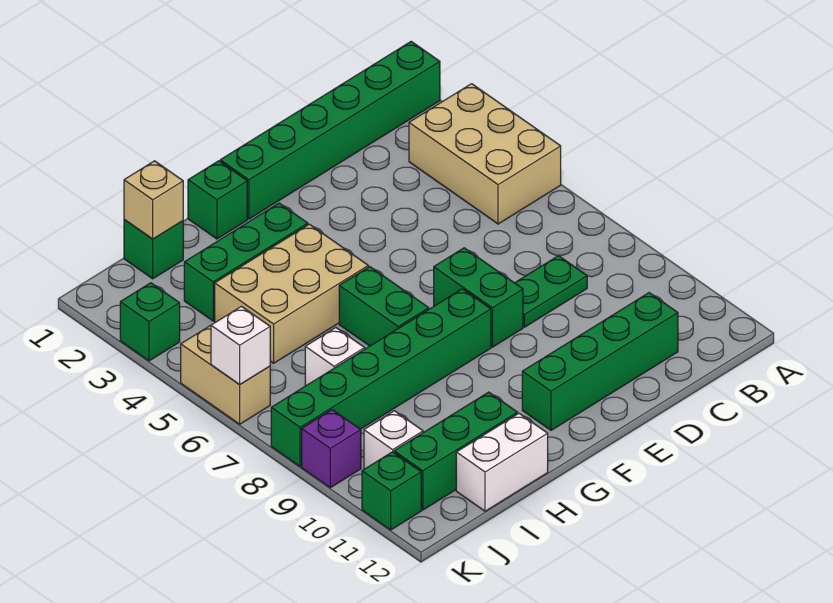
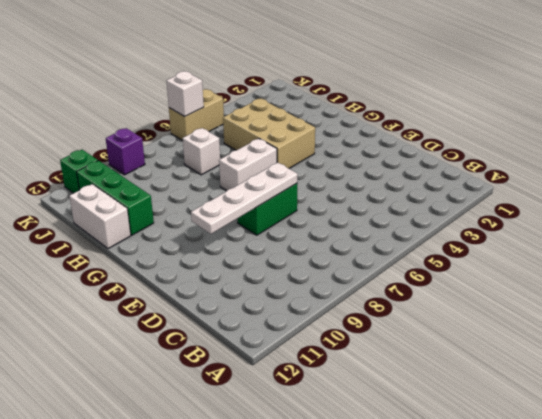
white 1x4 plate [191,163,298,234] -> none
white 1x2 brick [219,138,277,191] -> green 1x2 brick [339,267,429,346]
none -> green 1x6 brick [220,42,440,219]
none -> tan 2x3 brick [409,84,561,224]
none -> green 1x2 plate [515,256,587,327]

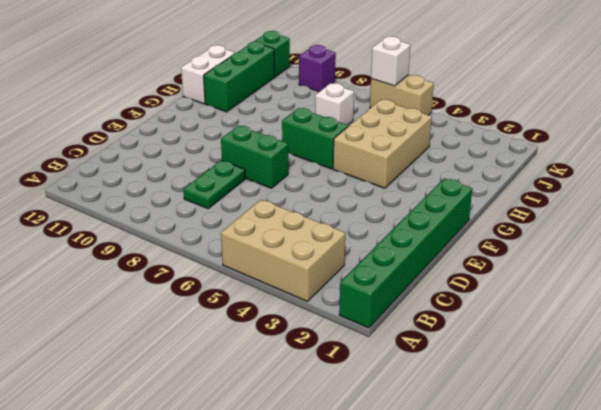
none -> green 1x4 brick [522,293,678,430]
none -> green 1x6 brick [271,289,491,467]
none -> green 1x1 brick [188,161,247,239]

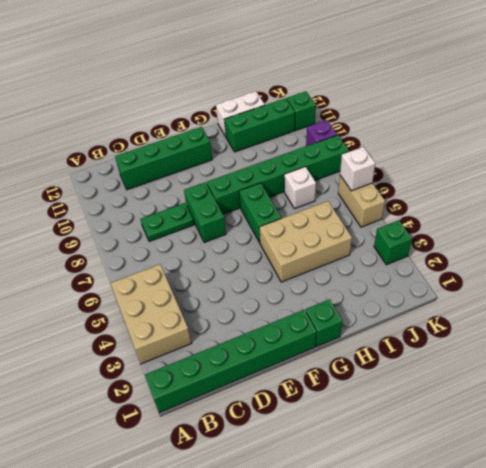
none -> green 1x3 brick [184,203,308,321]
none -> green 1x1 brick [124,219,183,279]
none -> white 1x1 brick [364,411,423,469]

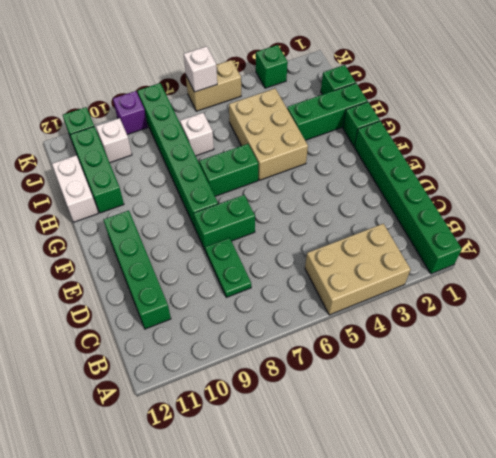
green 1x3 brick [287,83,368,140] -> green 1x3 brick turned to [184,203,308,321]
none -> tan 1x1 brick [124,161,183,239]

